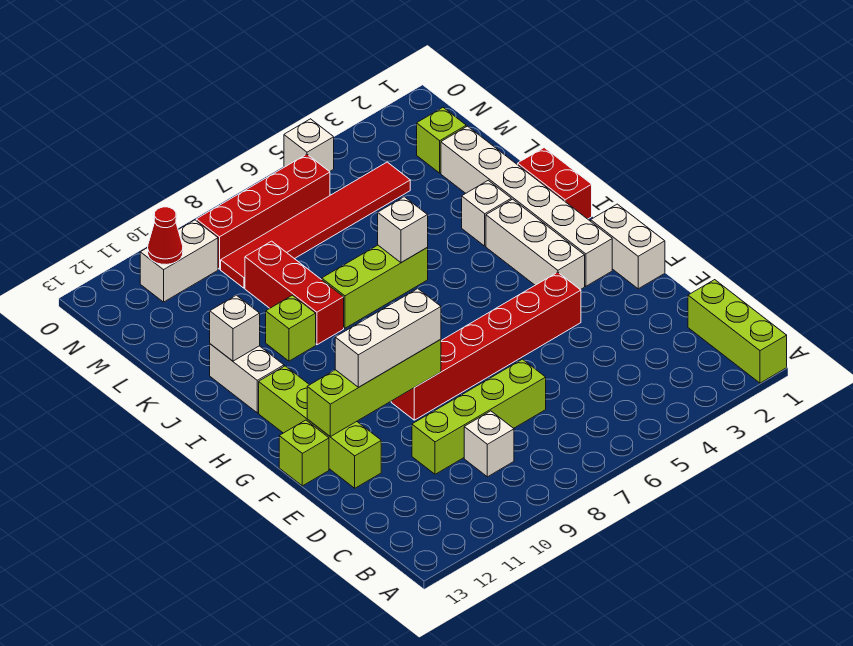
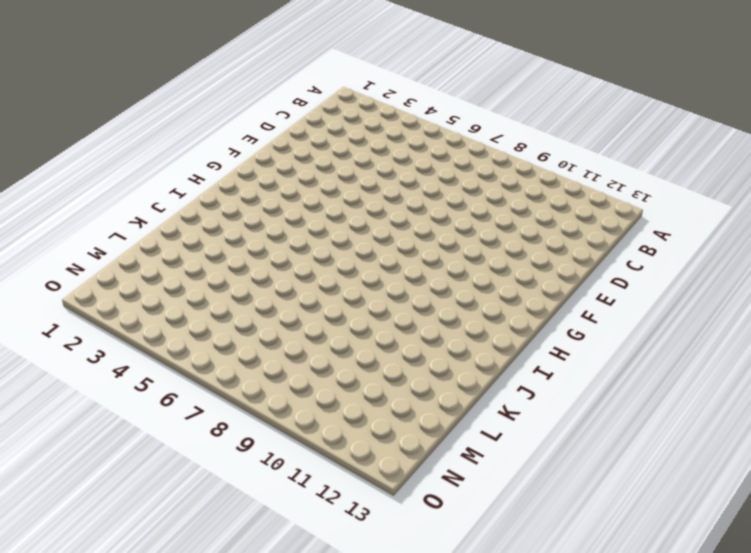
none -> lime 1x3 brick [688,280,787,383]
none -> white 1x1 brick [464,411,514,477]
none -> lime 1x4 brick [412,359,546,474]

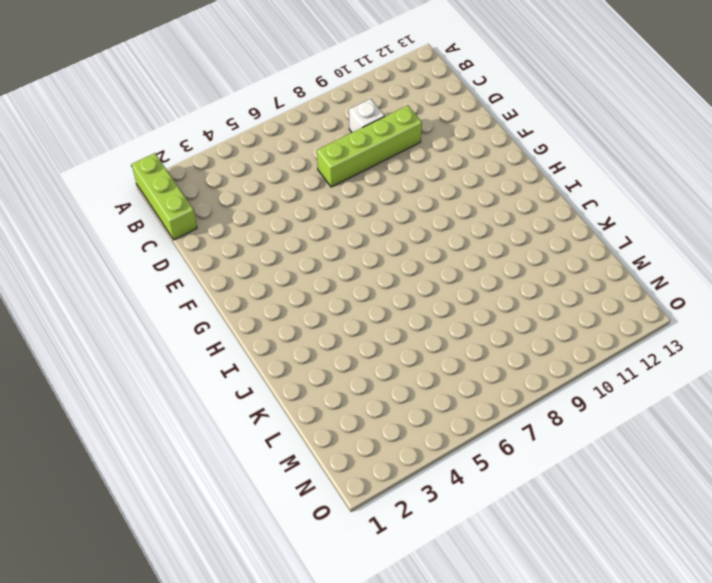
none -> lime 1x4 brick [259,366,381,488]
none -> white 1x2 brick [591,204,665,289]
none -> red 1x6 brick [391,272,581,420]

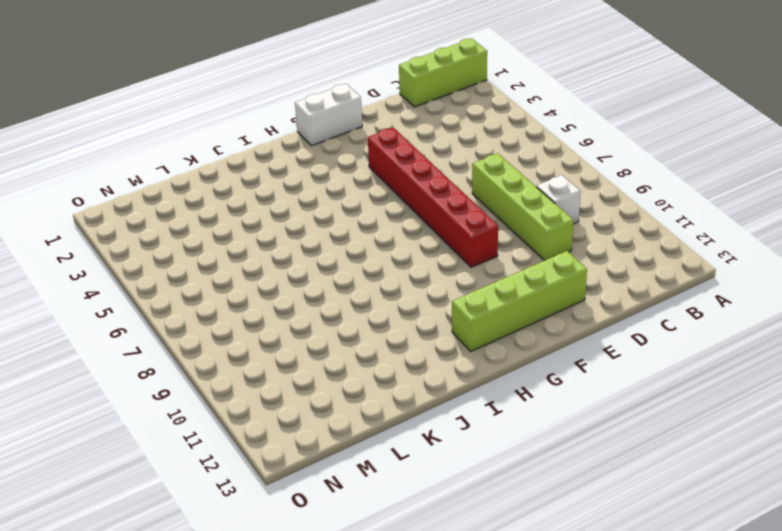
none -> lime 1x1 brick [279,420,329,486]
none -> white 1x6 brick [441,126,612,286]
none -> white 1x3 brick [486,199,585,290]

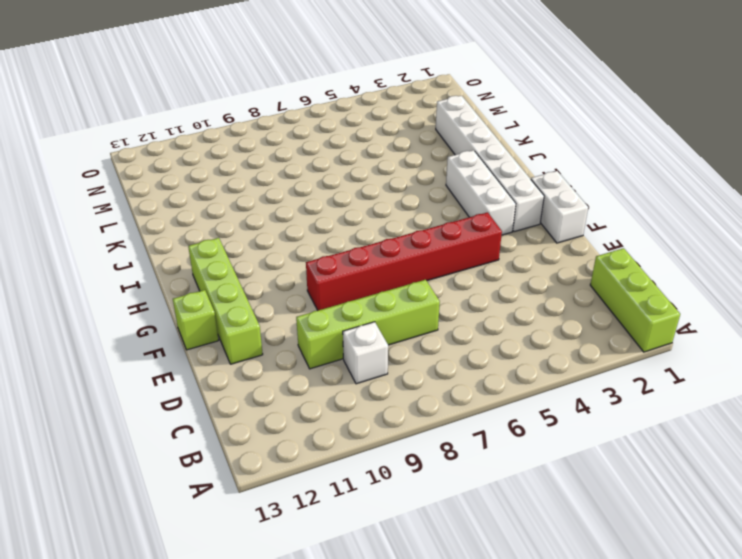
none -> red 1x2 brick [518,148,592,219]
none -> white 1x2 brick [210,344,284,413]
none -> white 1x1 brick [462,180,511,246]

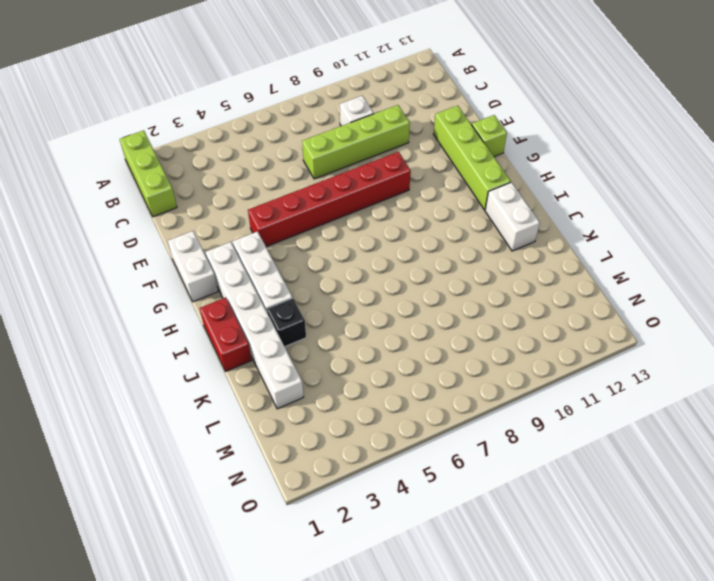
black 1x1 brick [267,298,306,347] -> white 1x1 brick [462,180,511,246]
none -> lime 1x3 brick [322,245,428,328]
none -> red 1x3 brick [245,241,344,345]
none -> lime 1x1 brick [266,295,316,361]

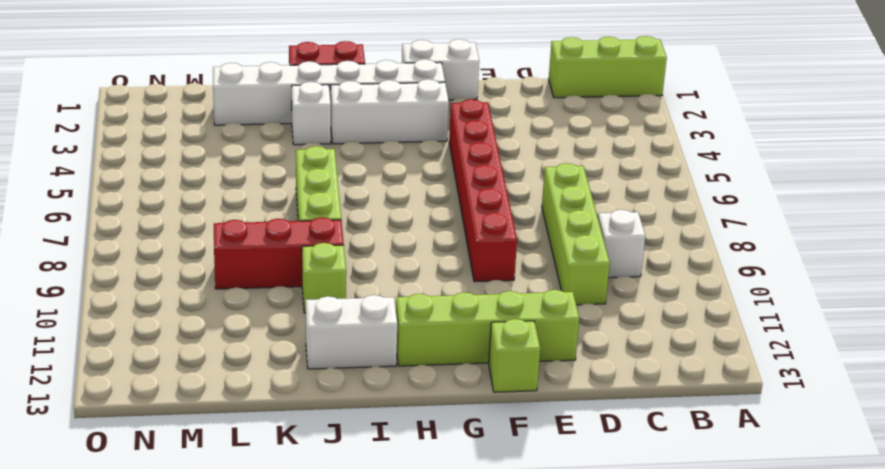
none -> lime 1x1 brick [417,108,466,173]
none -> red 1x6 tile [221,162,410,288]
none -> red 1x4 brick [196,154,330,269]

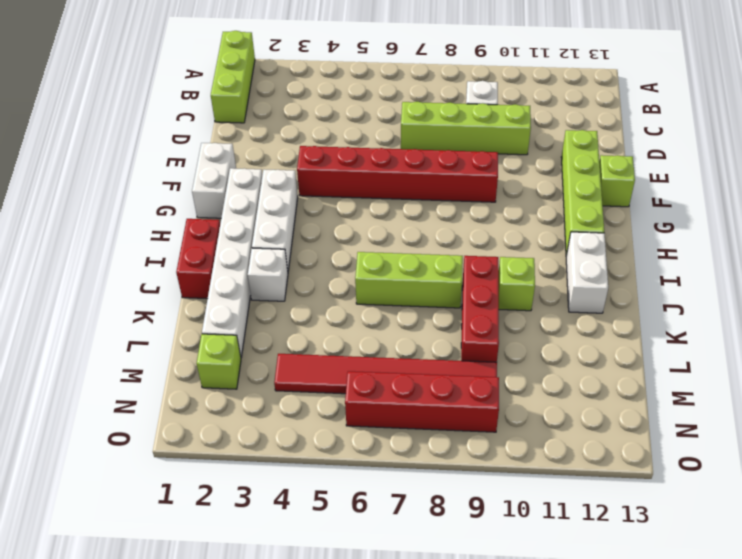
none -> white 1x2 brick [140,220,218,302]
none -> white 1x1 brick [284,119,334,172]
none -> lime 1x4 brick [307,339,441,437]

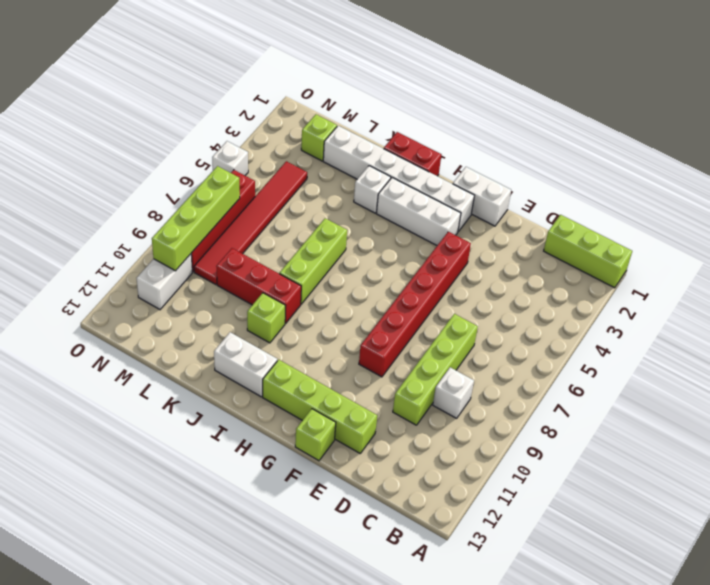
lime 1x4 brick [152,166,240,271] -> lime 1x4 brick moved to [307,339,441,437]
none -> white 1x1 brick [378,197,428,263]
none -> white 1x1 brick [210,295,260,361]
none -> red 1x1 cone [148,207,183,265]

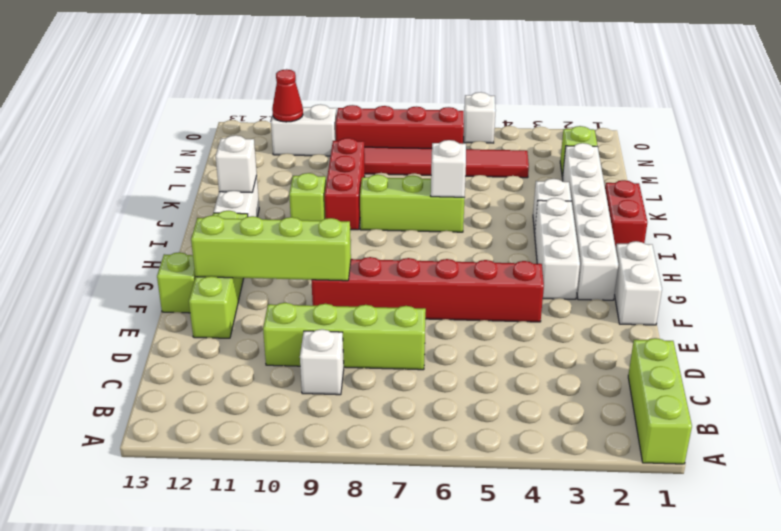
none -> white 1x3 brick [335,289,441,387]

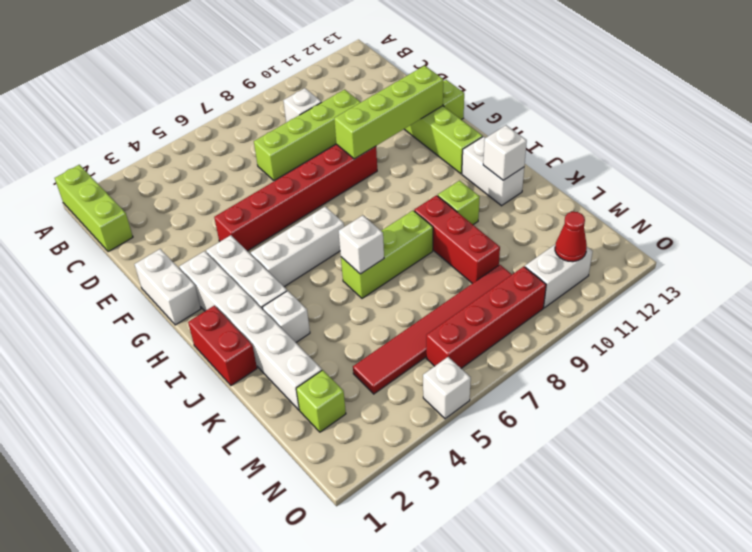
white 1x3 brick [251,207,344,287] -> white 1x3 brick moved to [335,289,441,387]

